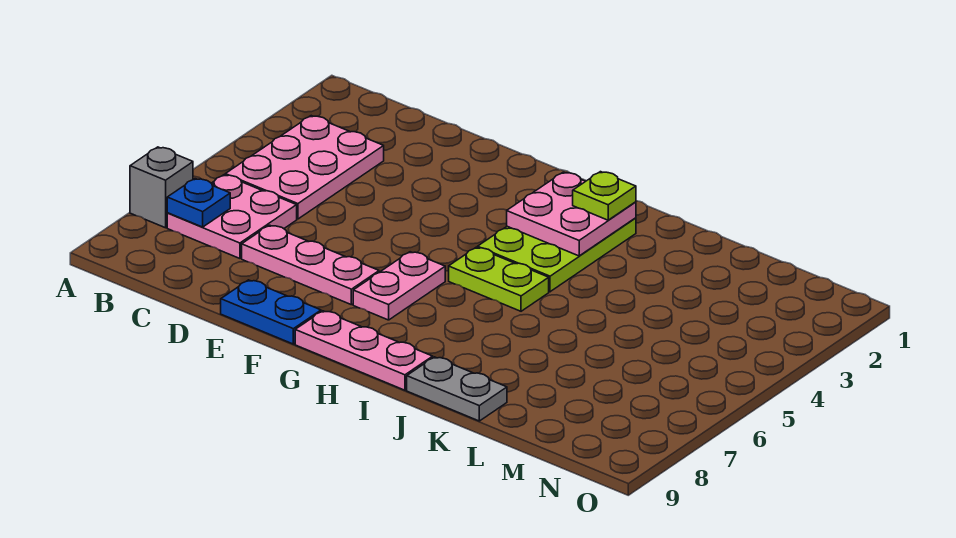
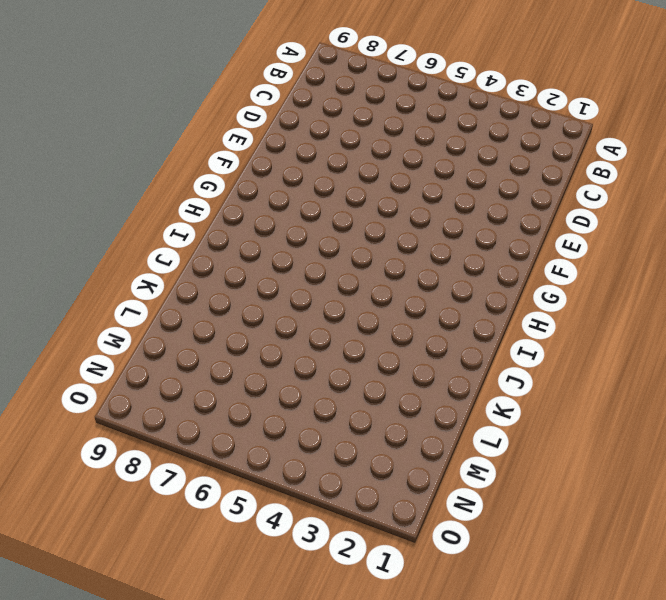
none -> grey 1x1 brick [130,147,193,228]
none -> pink 2x3 plate [225,116,384,219]
none -> pink 2x2 plate [167,175,297,258]

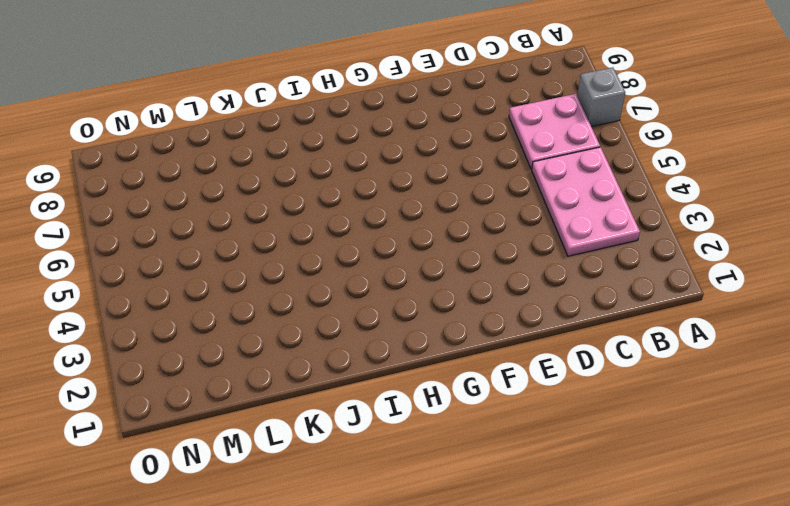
none -> pink 1x3 plate [242,225,379,305]
none -> blue 1x2 plate [221,280,321,344]
none -> pink 1x2 plate [353,252,445,320]

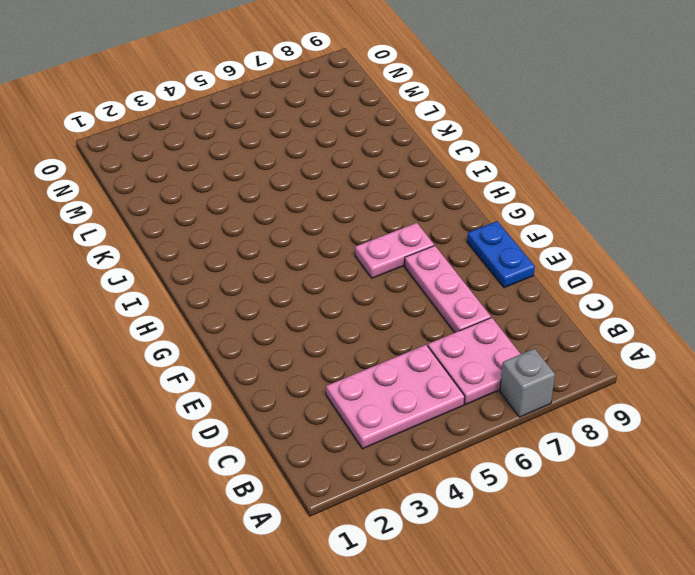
none -> pink 1x3 plate [295,311,433,390]
none -> lime 2x3 plate [478,218,636,292]
none -> lime 1x2 plate [449,247,549,311]

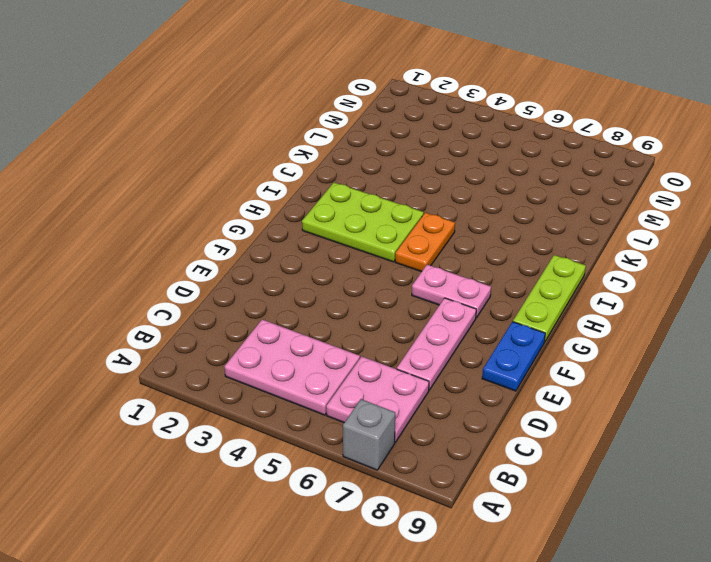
lime 1x3 plate [513,255,586,342] -> pink 1x3 plate [295,311,433,390]
orange 1x2 plate [395,213,455,272] -> lime 1x2 plate [449,247,549,311]
none -> grey 1x2 plate [407,357,507,421]
none -> blue 1x1 plate [167,179,230,227]
none -> pink 2x2 plate [507,172,636,256]

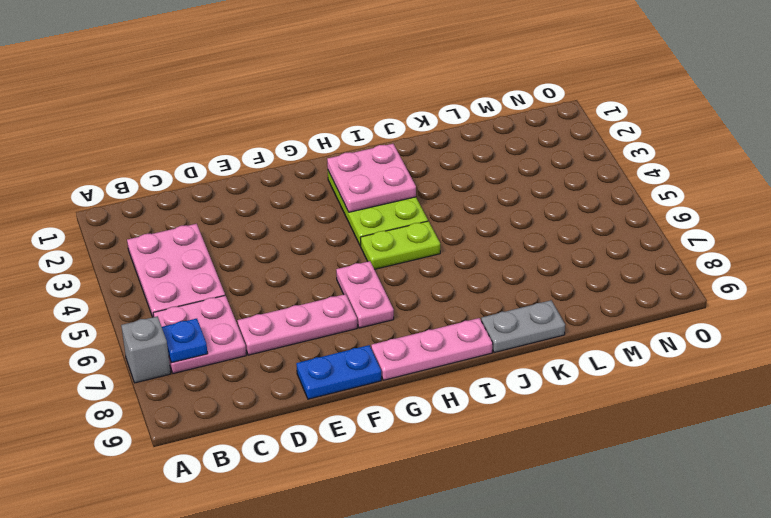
none -> lime 1x1 plate [573,172,636,220]

